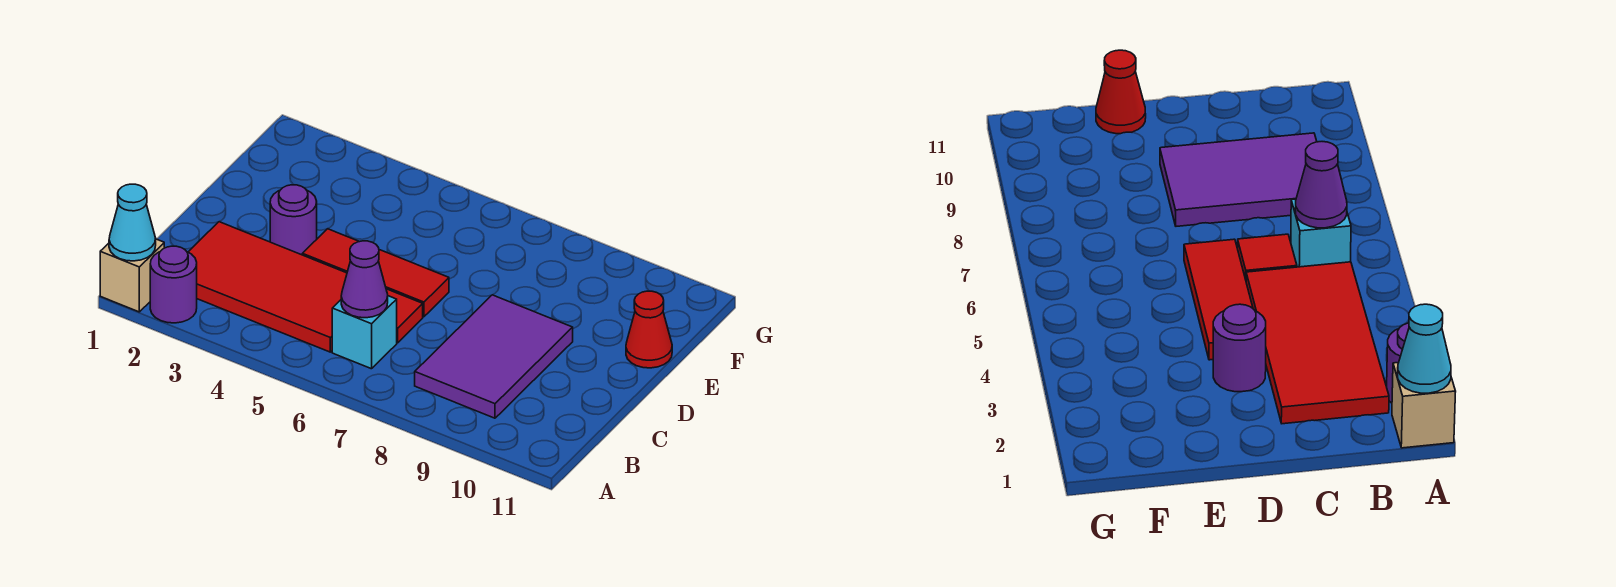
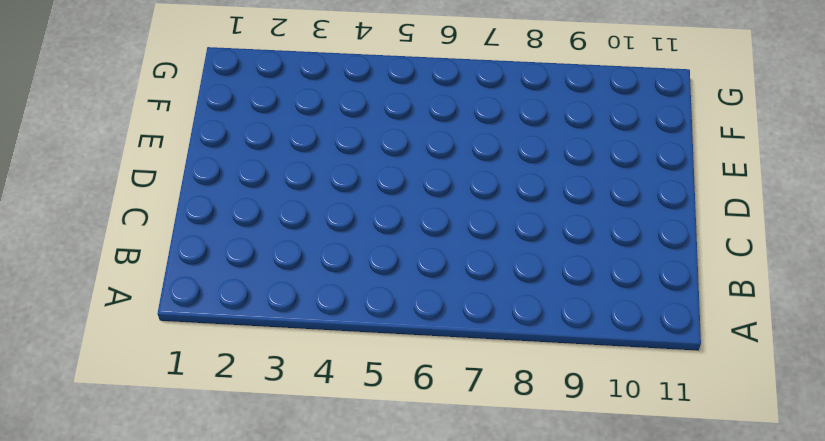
none -> tan 1x1 brick [100,239,164,312]
none -> purple 1x1 round brick [150,246,197,323]

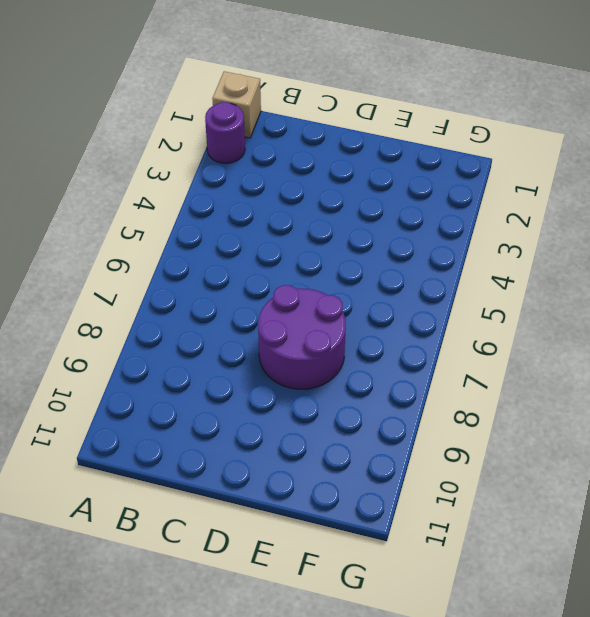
purple 2x2 round brick [258,285,346,389] -> purple 2x3 tile [415,295,573,418]
none -> red 2x4 tile [189,222,347,352]
none -> cyan 1x1 brick [332,296,397,369]

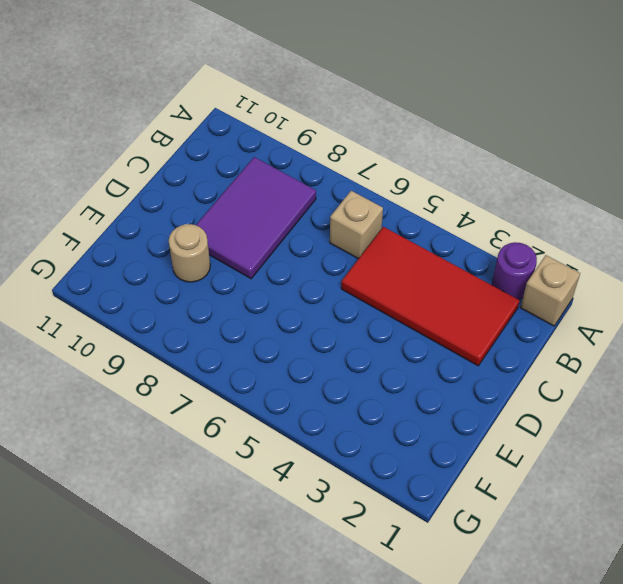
tan 1x1 brick [330,191,383,259] -> cyan 1x1 brick [332,296,397,369]
tan 1x1 round brick [169,224,210,282] -> none
none -> red 1x1 tile [386,289,423,343]
none -> purple 1x1 round brick [270,185,317,255]

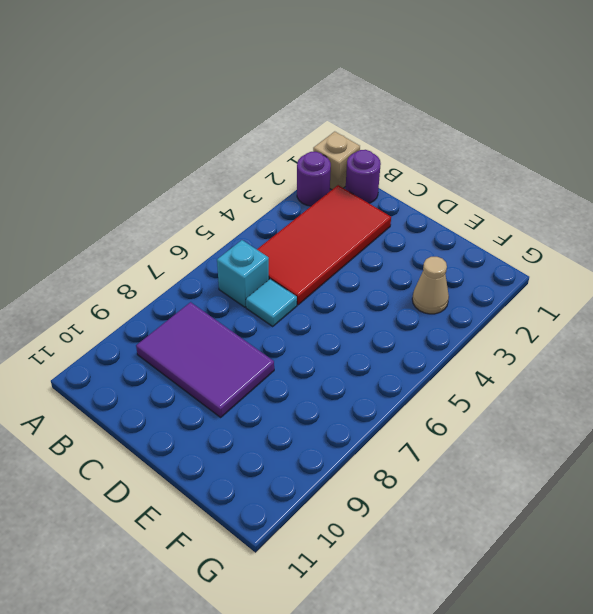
purple 1x1 round brick [346,150,381,203] -> purple 1x1 round brick moved to [270,185,317,255]
cyan 1x1 tile [246,279,297,326] -> red 1x1 tile [386,289,423,343]
tan 1x1 cone [412,257,449,314] -> none
none -> red 1x3 tile [302,229,449,317]
none -> red 1x1 cone [626,291,672,368]

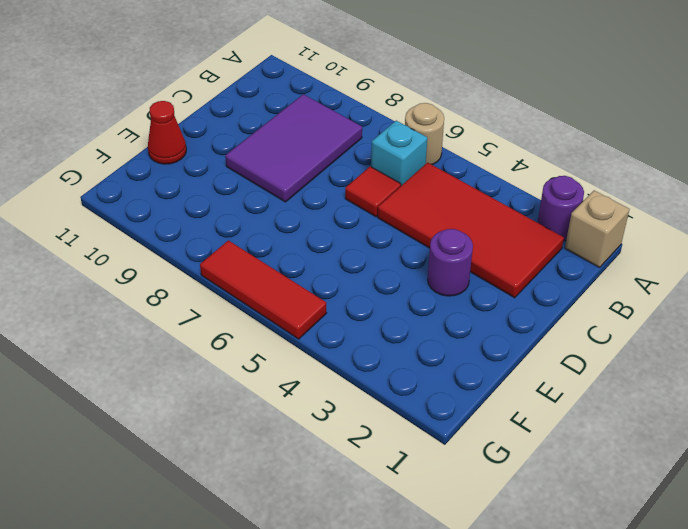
tan 1x1 round brick [405,103,444,165] -> none
red 1x3 tile [200,240,326,339] -> red 1x3 tile moved to [302,229,449,317]
none -> cyan 1x1 cone [109,184,156,261]
none -> purple 1x1 cone [341,241,388,318]

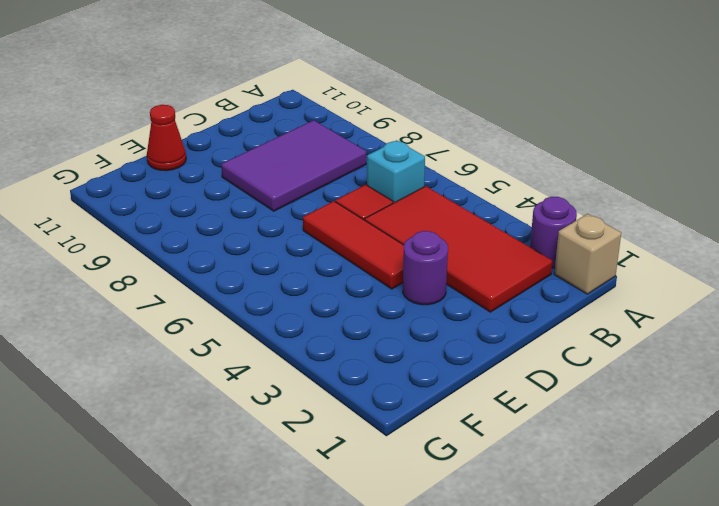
none -> cyan 1x1 cone [109,184,156,261]
none -> purple 1x1 cone [341,241,388,318]

